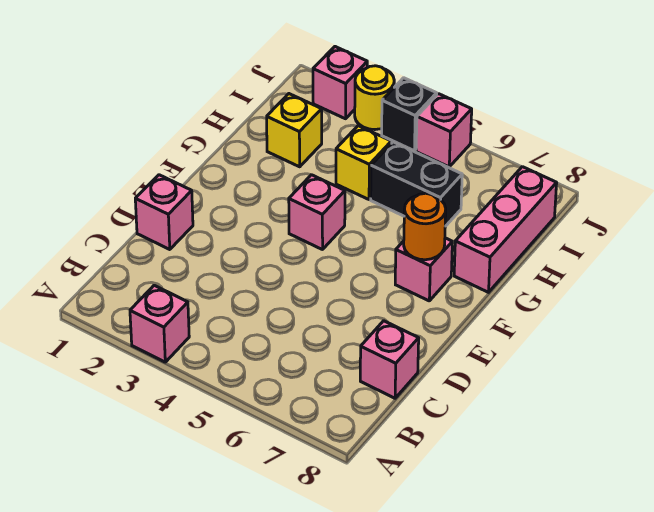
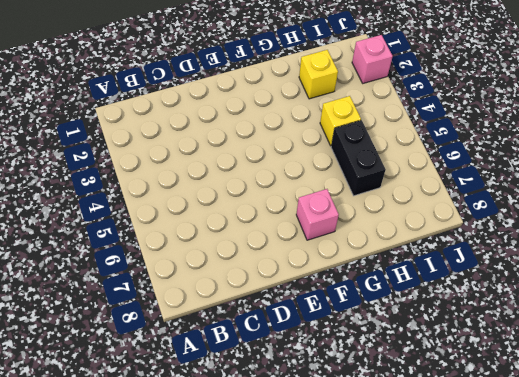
none -> pink 1x1 brick [130,285,189,362]
none -> pink 1x1 brick [360,321,419,398]
none -> pink 1x1 brick [135,175,193,249]

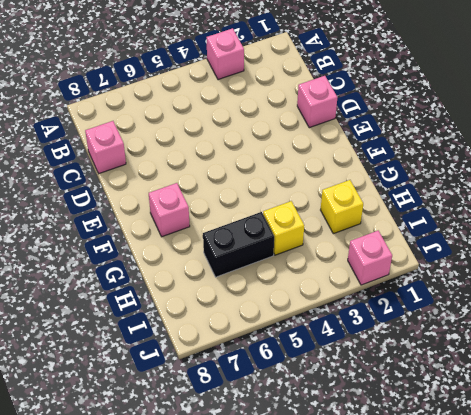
none -> pink 1x1 brick [289,175,345,250]
none -> pink 1x3 brick [454,167,557,292]
none -> yellow 1x1 round brick [355,66,394,130]

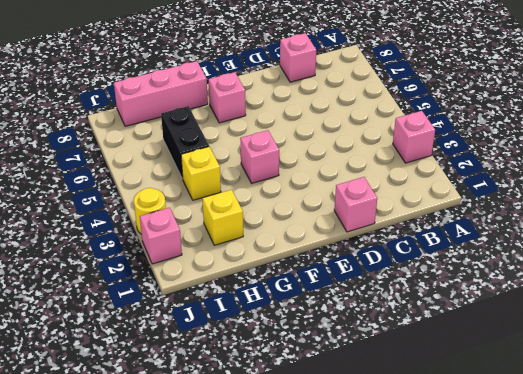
none -> black 1x1 brick [382,78,437,151]
none -> pink 1x1 brick [416,94,472,167]
none -> orange 1x1 round brick [404,193,446,260]

